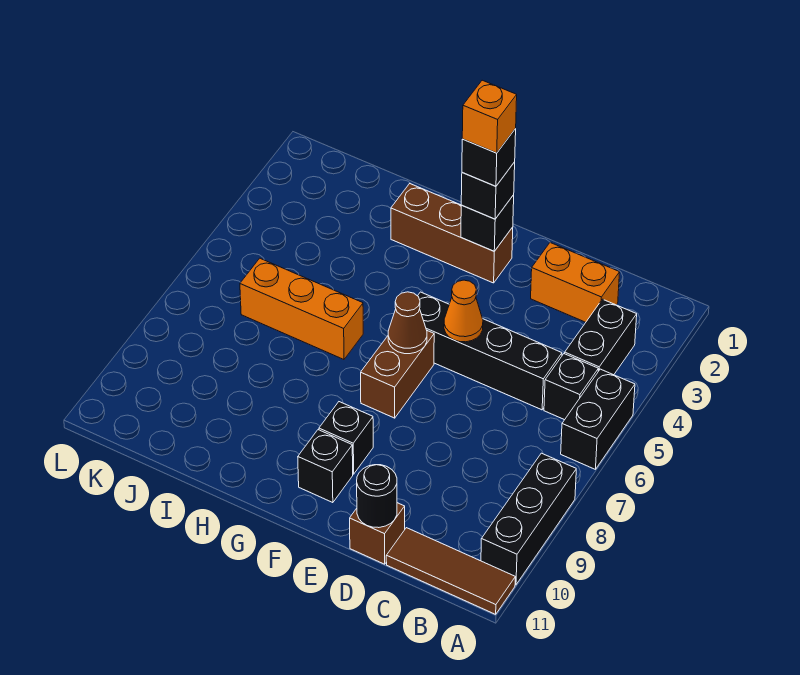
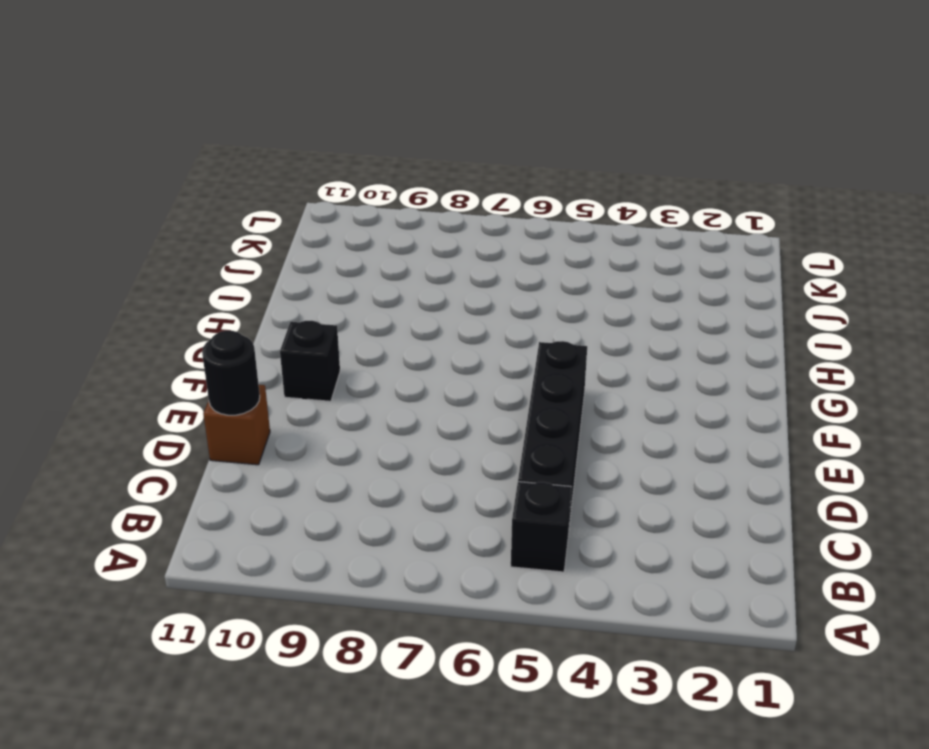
none -> black 1x2 brick [561,369,635,469]
none -> black 1x3 brick [481,453,576,585]
none -> brown 1x3 tile [386,528,515,614]

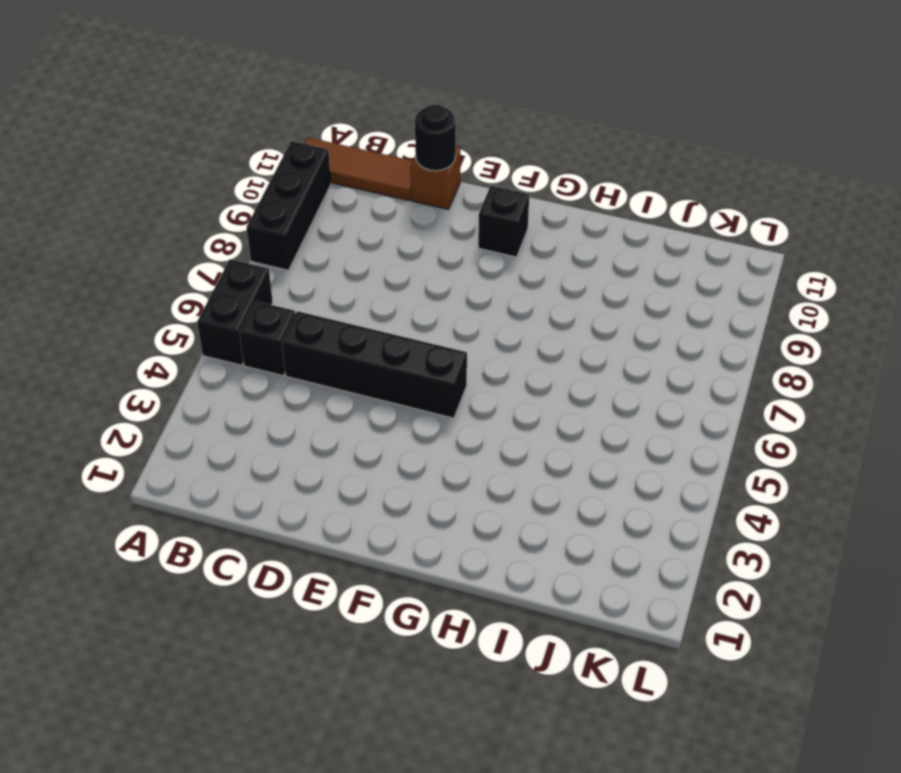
none -> black 1x2 brick [565,299,637,375]
none -> orange 1x2 brick [531,243,620,322]
none -> brown 1x3 brick [391,184,513,283]

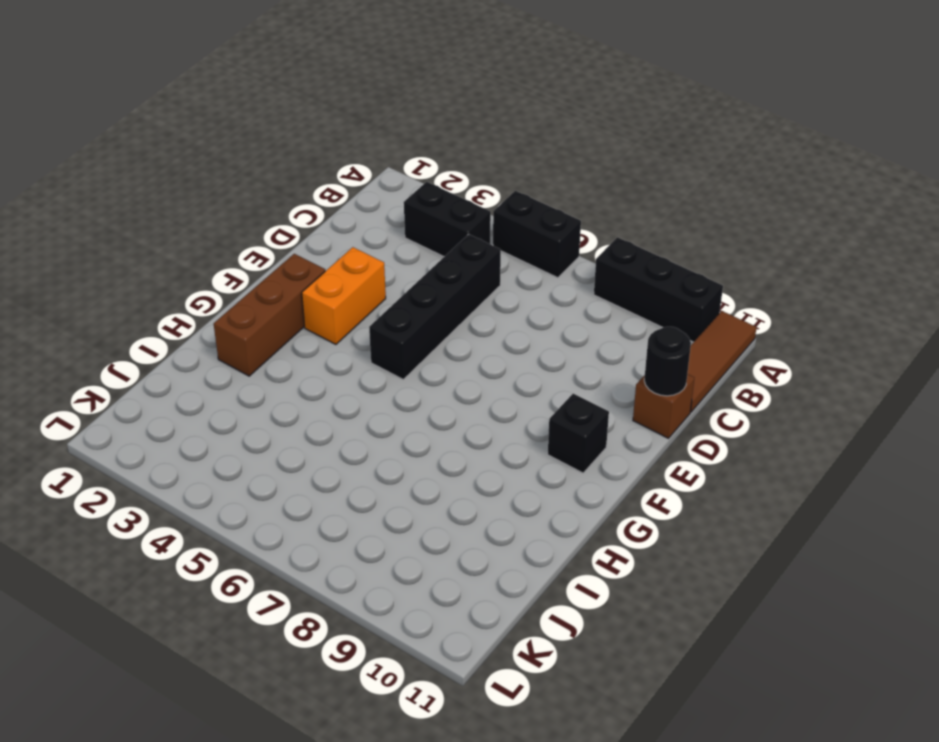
orange 1x2 brick [302,247,386,344] -> orange 1x2 brick moved to [531,243,620,322]
none -> black 1x1 brick [544,354,598,420]
none -> brown 1x2 brick [361,331,434,418]
none -> black 1x1 brick [319,402,373,474]

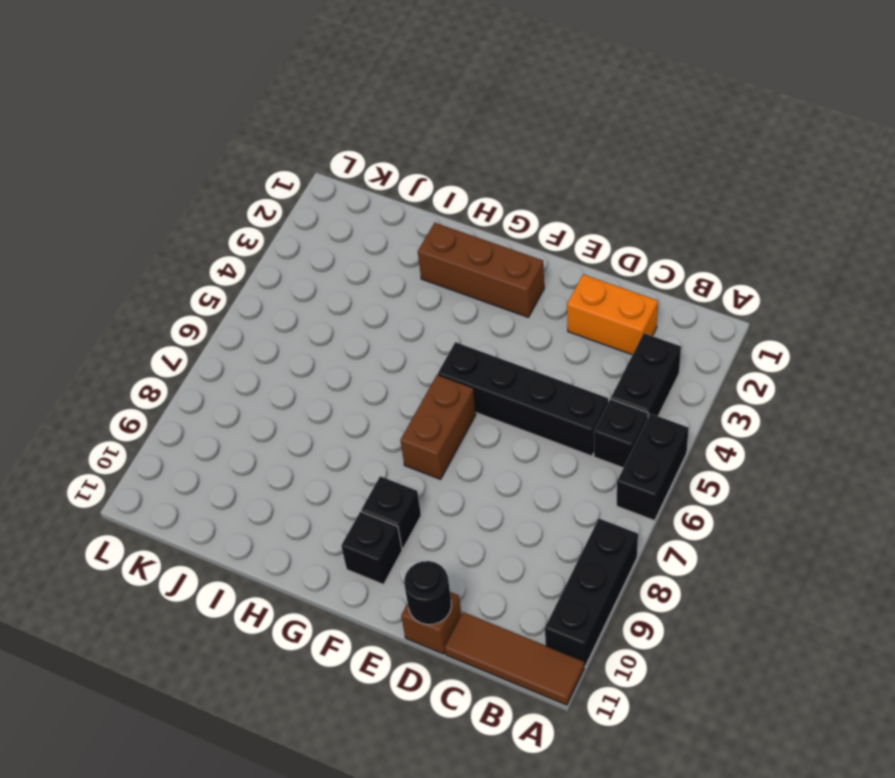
none -> orange 1x3 brick [240,258,363,359]
none -> orange 1x1 cone [444,280,483,342]
none -> black 1x1 brick [461,195,514,251]

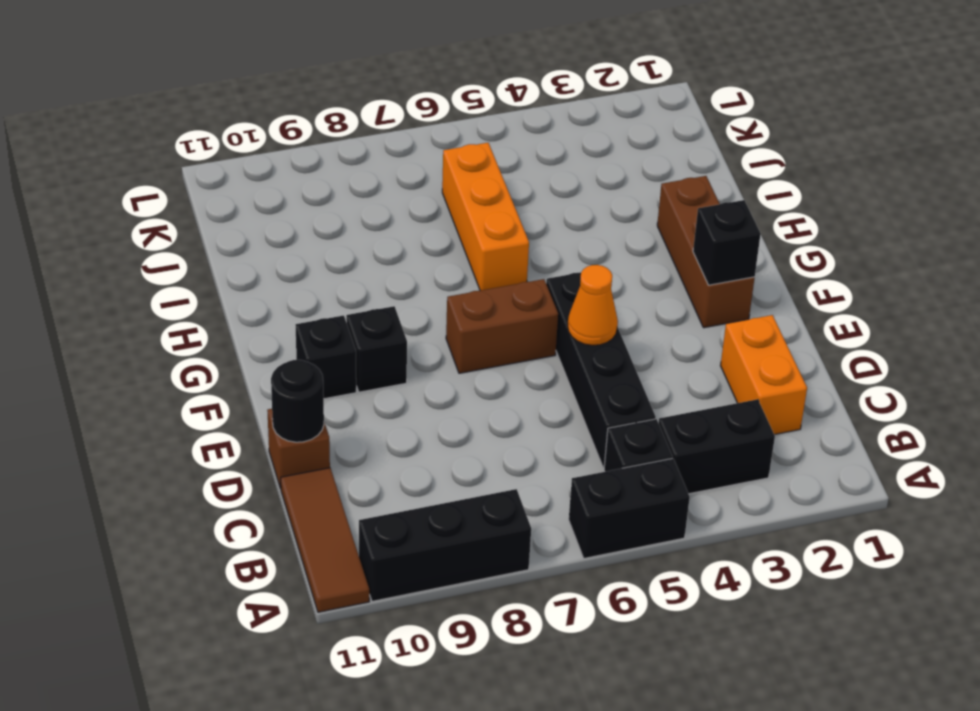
none -> brown 1x1 cone [388,292,427,354]
none -> black 1x1 brick [461,162,515,219]
none -> black 1x1 brick [462,129,516,186]

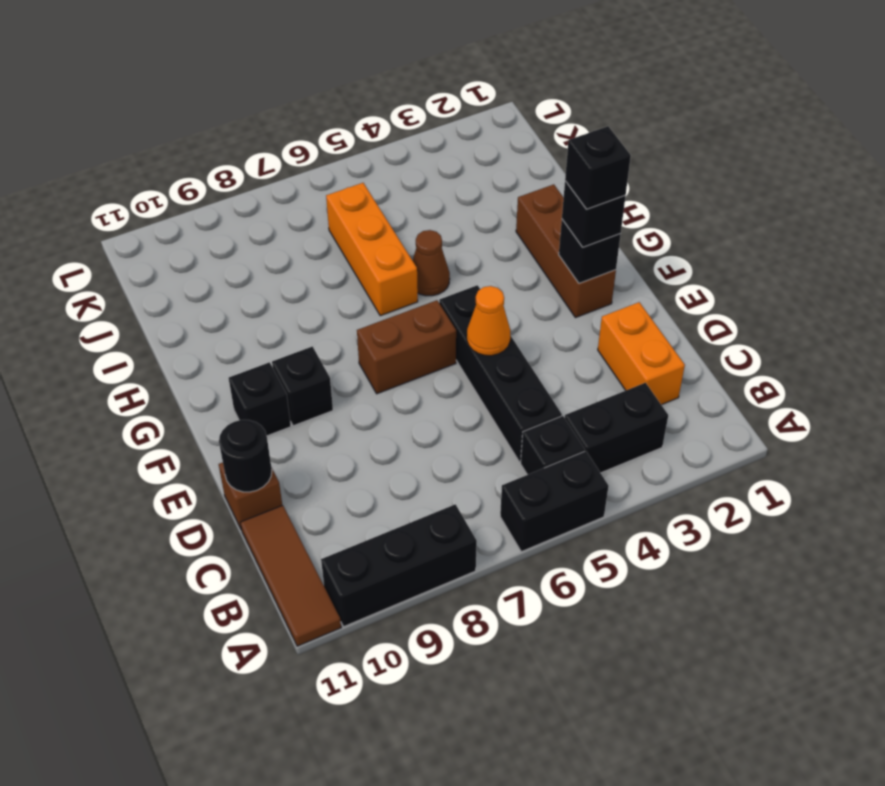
brown 1x1 cone [413,230,450,296] -> brown 1x1 cone moved to [388,292,427,354]
none -> orange 1x1 brick [462,80,517,153]

